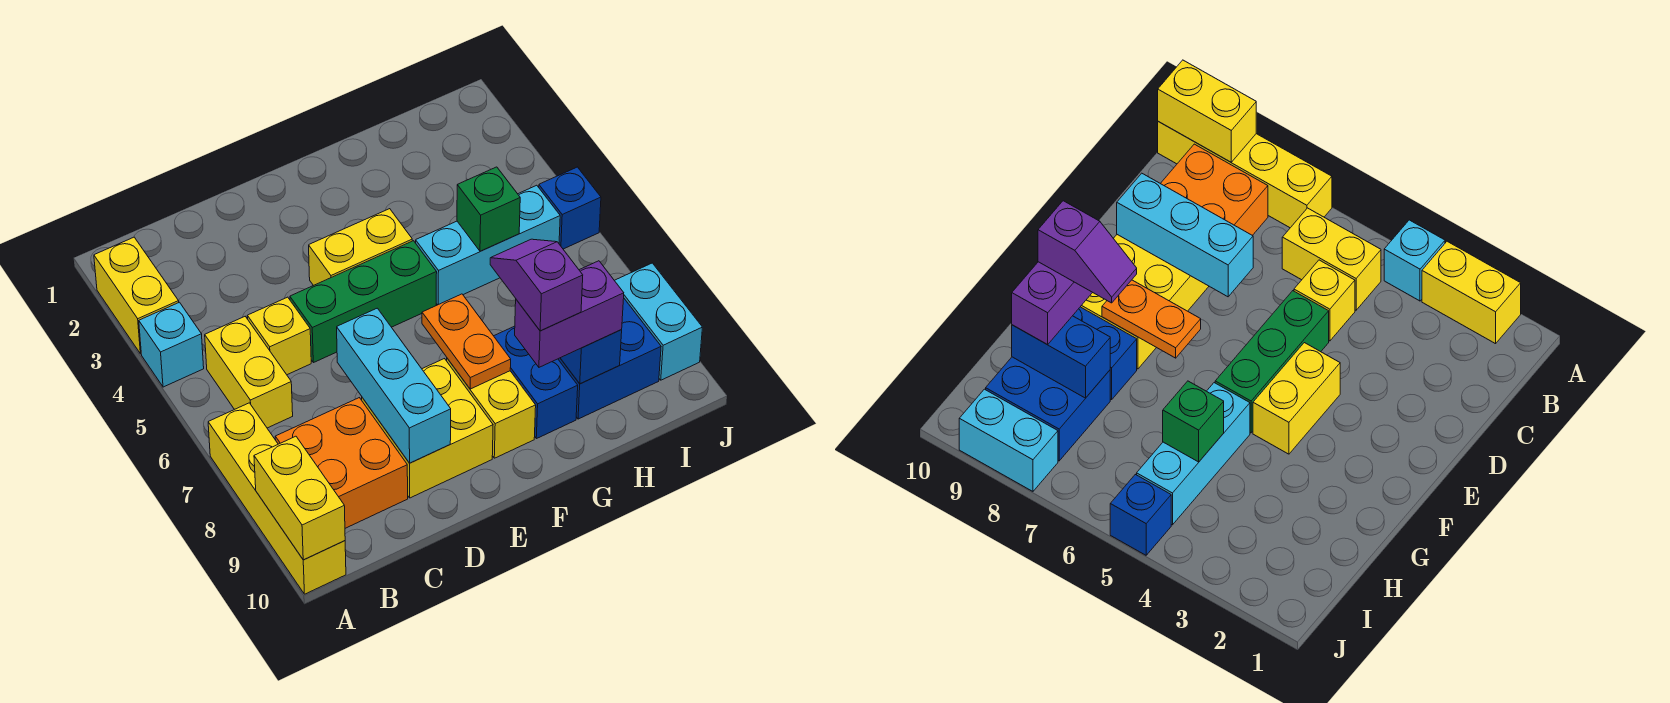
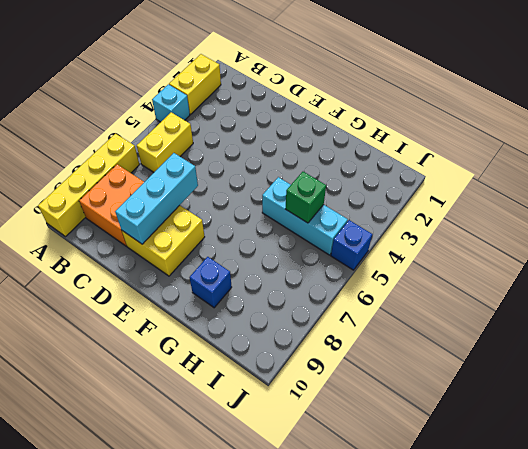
blue 1x1 brick [189,257,232,308] -> blue 1x2 brick [494,326,578,439]
none -> yellow 1x1 brick [247,297,311,375]
none -> green 1x3 brick [290,241,437,363]
none -> yellow 1x2 brick [309,209,412,286]

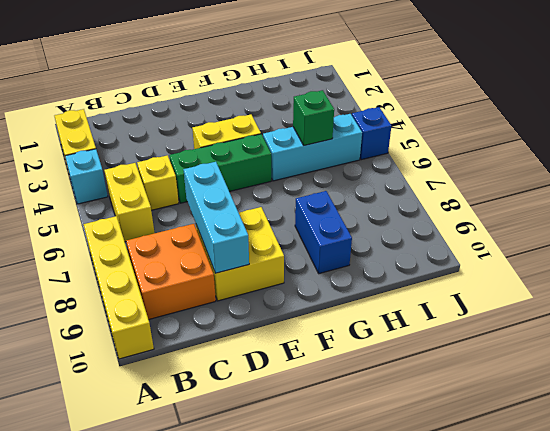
none -> yellow 1x2 brick [447,358,536,458]
none -> blue 2x2 brick [558,299,661,419]
none -> cyan 1x2 brick [614,263,703,380]

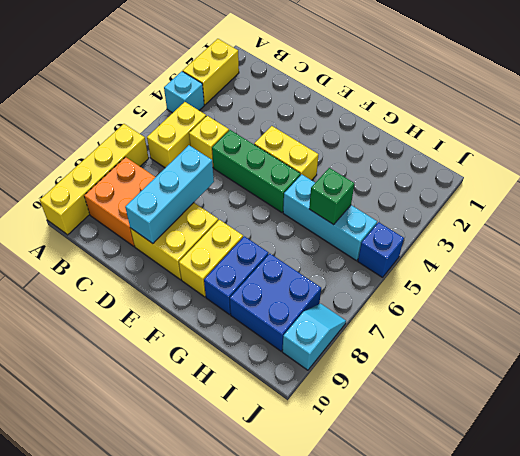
cyan 1x2 slope [282,304,346,370] -> cyan 1x2 brick [614,263,703,380]
none -> yellow 1x2 brick [254,436,345,560]
none -> orange 1x2 plate [422,294,511,389]
none -> blue 1x2 brick [561,330,622,384]

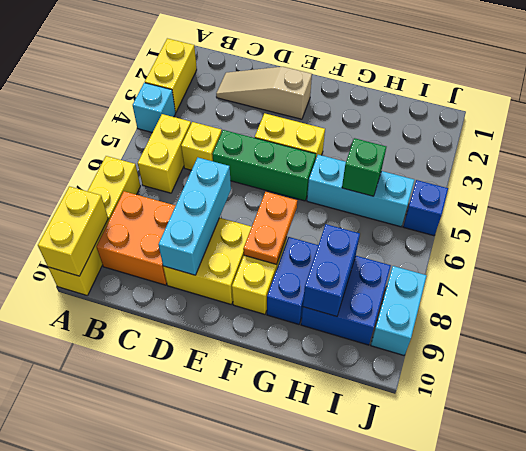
tan 1x3 slope [216,67,312,119] -> none
none -> purple 1x2 brick [515,261,624,367]
none -> purple 1x2 slope [490,239,583,331]

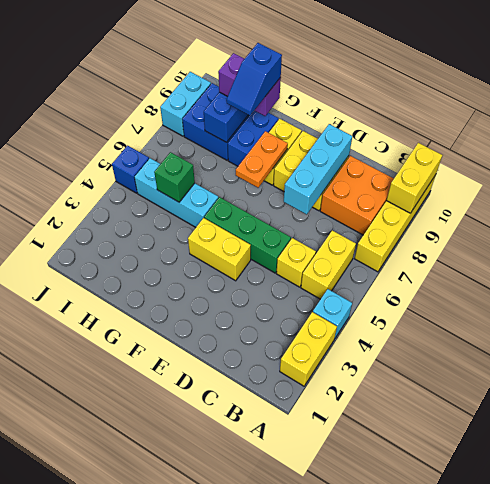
blue 1x2 slope [226,43,282,116] -> purple 1x2 slope [490,239,583,331]

